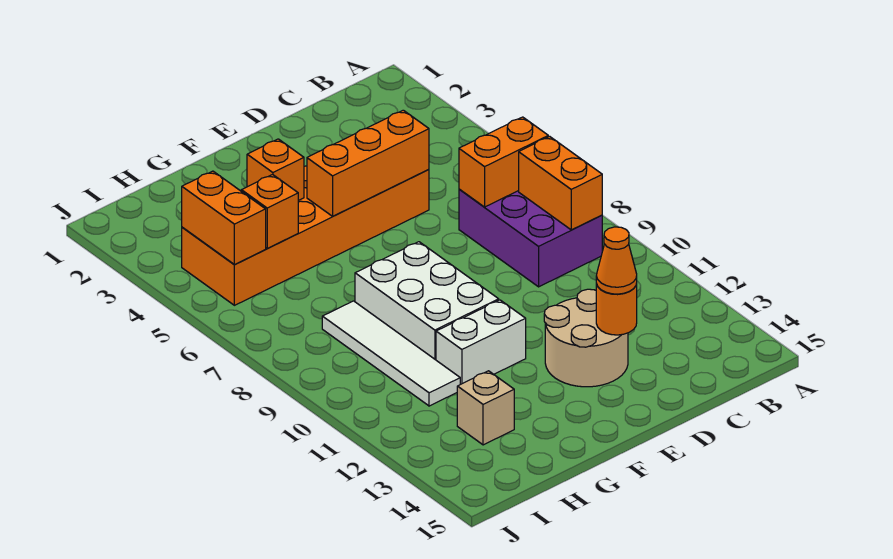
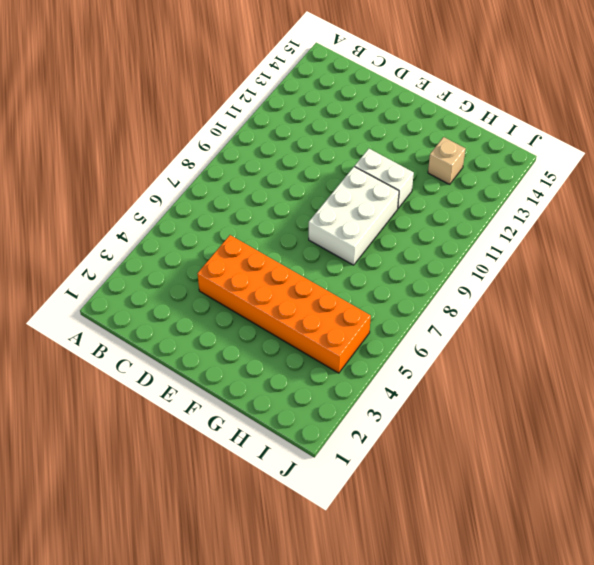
none -> purple 2x3 brick [459,189,602,287]
none -> tan 2x2 round brick [544,289,628,387]
none -> white 1x4 tile [322,301,460,406]

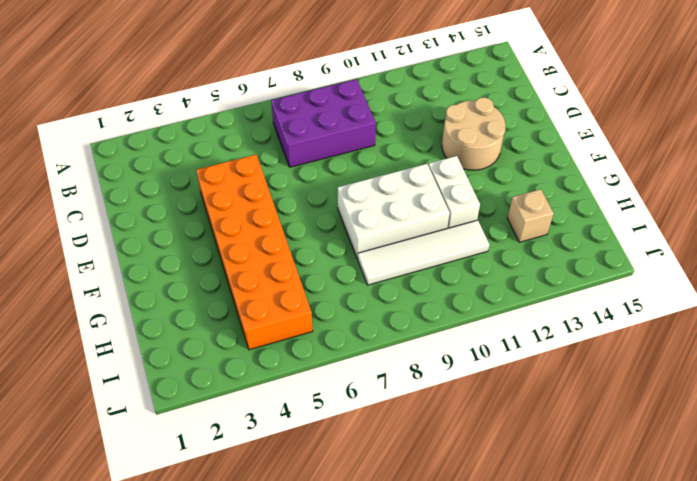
none -> orange 1x2 brick [459,117,548,207]
none -> orange 1x2 brick [519,136,602,230]
none -> orange 1x3 brick [307,110,429,216]

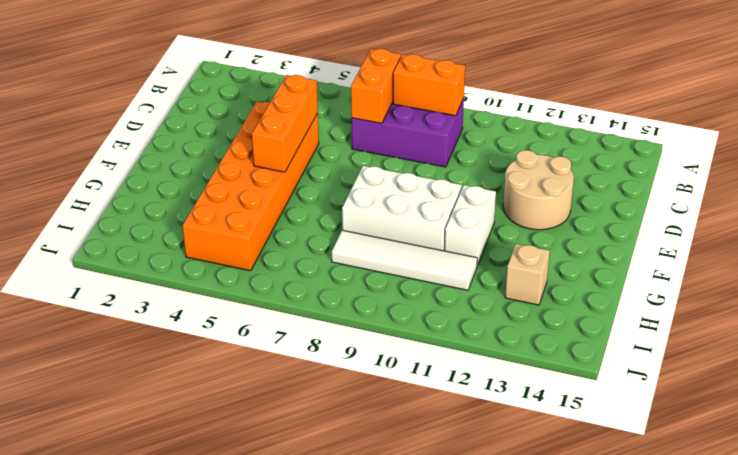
none -> orange 1x1 round brick [596,284,637,335]
none -> orange 1x1 brick [247,139,304,201]
none -> orange 1x1 brick [241,175,298,249]

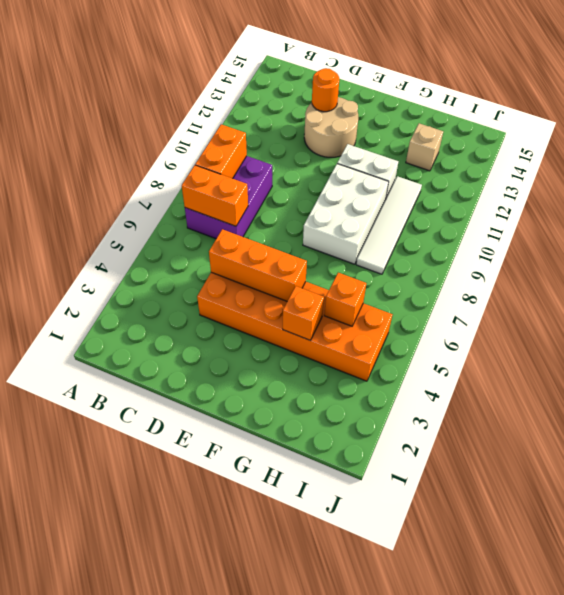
none -> orange 1x2 brick [182,171,266,265]
none -> orange 1x1 cone [596,227,637,294]

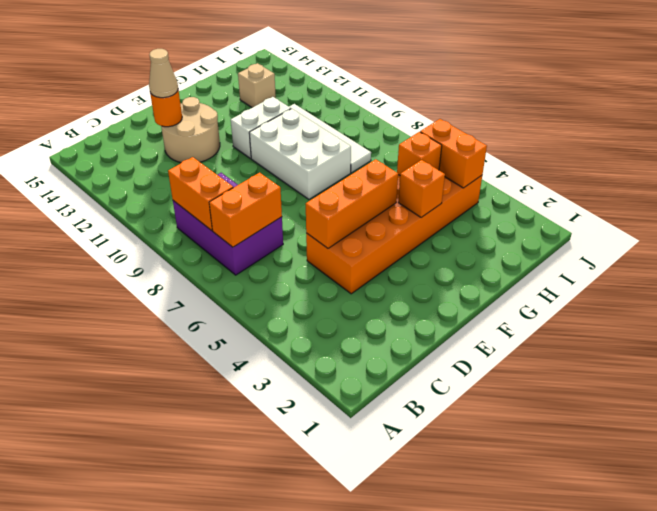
tan 1x1 cone [149,49,178,98] -> orange 1x1 cone [596,227,637,294]

